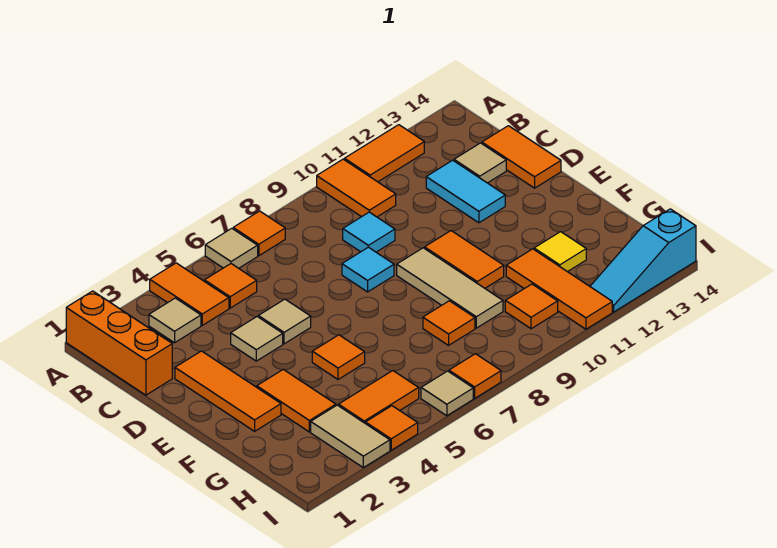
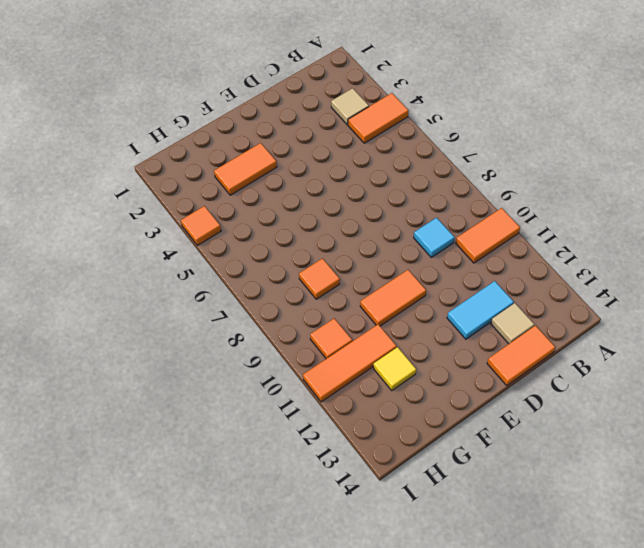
none -> orange 1x3 brick [66,291,172,395]
none -> tan 1x1 tile [205,228,258,268]
none -> orange 1x1 tile [233,211,285,256]
none -> orange 1x2 tile [344,125,424,182]

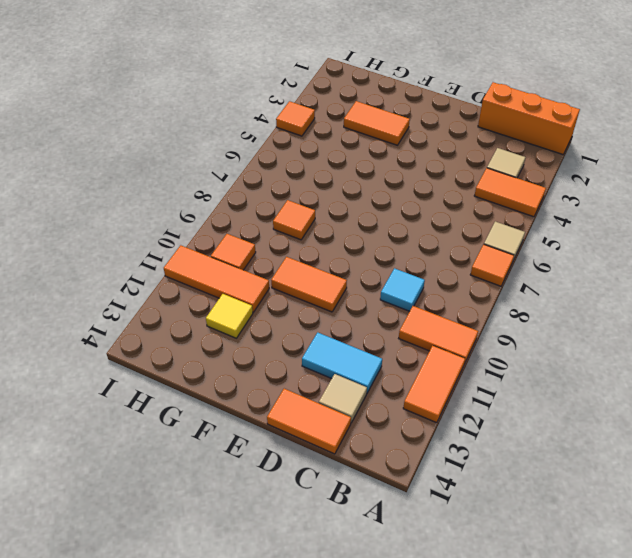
none -> orange 1x1 tile [204,264,257,308]
none -> orange 1x3 tile [175,351,281,431]
none -> tan 1x1 tile [231,317,283,361]
none -> tan 1x1 tile [258,299,311,344]

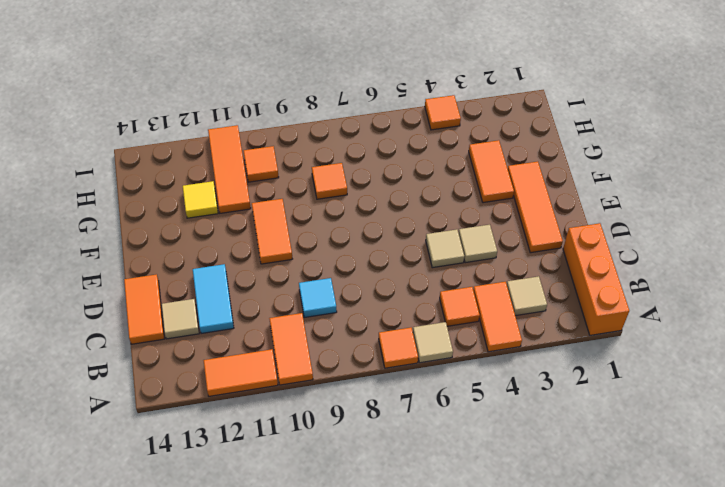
none -> cyan 1x1 tile [342,247,394,292]
none -> tan 1x3 tile [397,248,503,328]
none -> orange 1x1 tile [312,335,365,379]
none -> tan 1x2 tile [311,405,390,468]

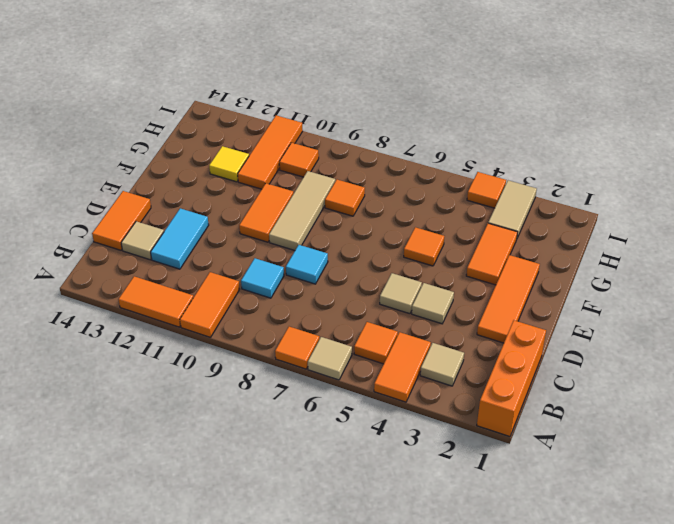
none -> orange 1x2 tile [339,371,419,424]
none -> tan 1x1 tile [421,371,473,416]
none -> orange 1x1 tile [449,354,501,398]
none -> cyan 1x3 slope [590,209,696,312]

